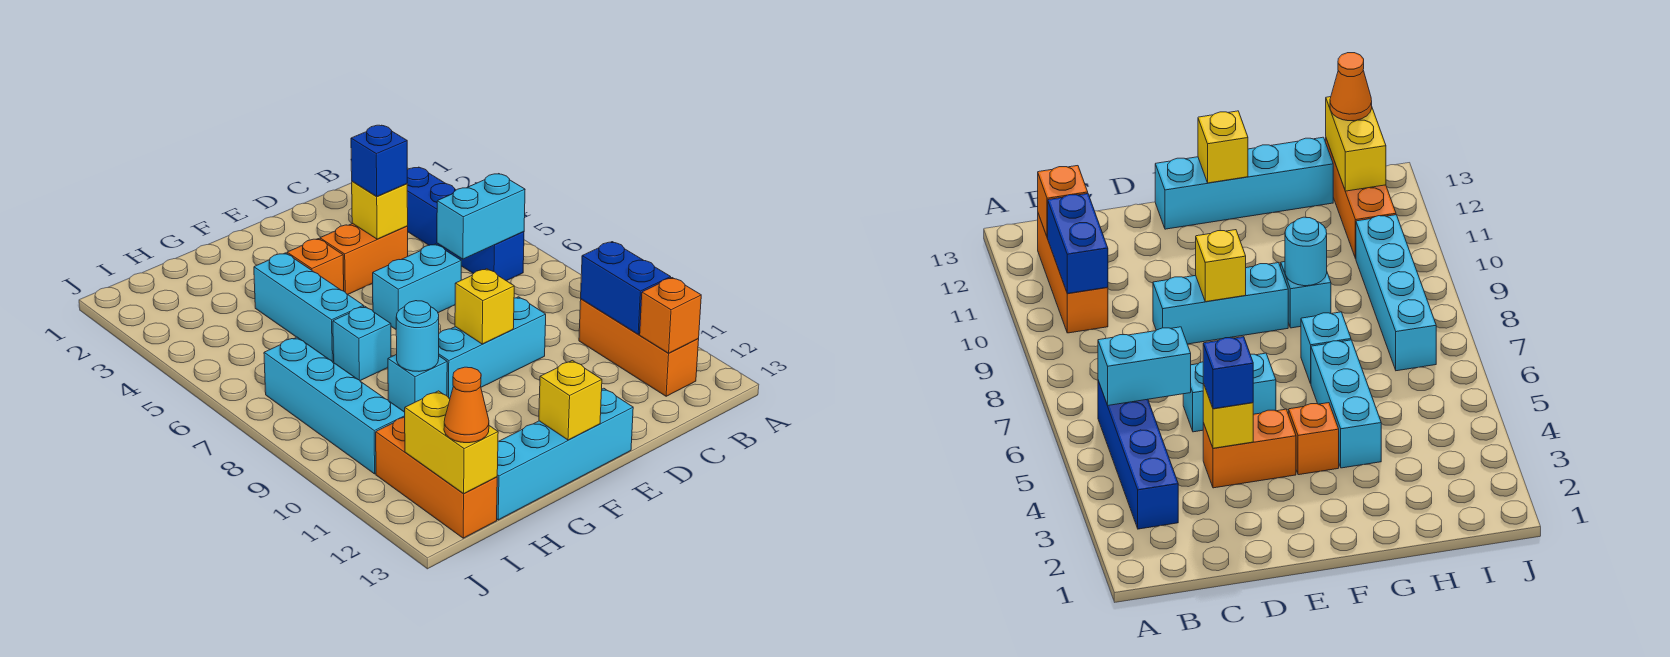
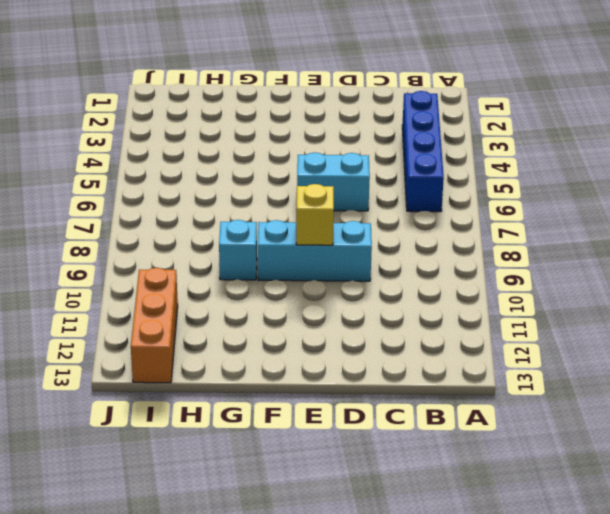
none -> orange 1x3 brick [579,299,699,396]
none -> orange 1x2 brick [320,224,408,294]
none -> cyan 1x4 brick [497,388,633,520]

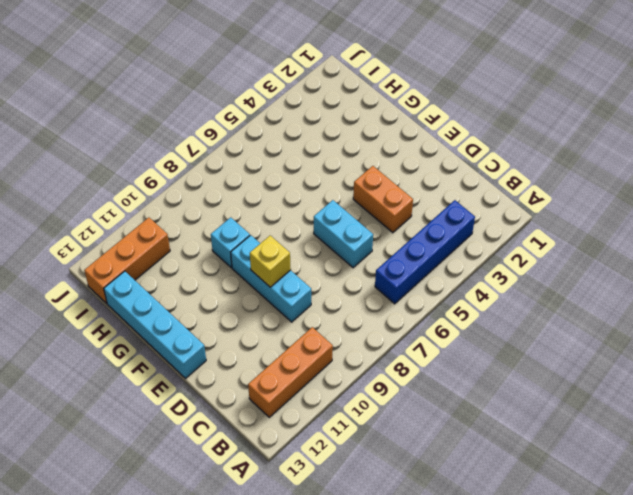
none -> orange 1x1 brick [287,239,344,291]
none -> cyan 1x3 brick [254,253,364,362]
none -> cyan 1x1 brick [333,306,391,381]

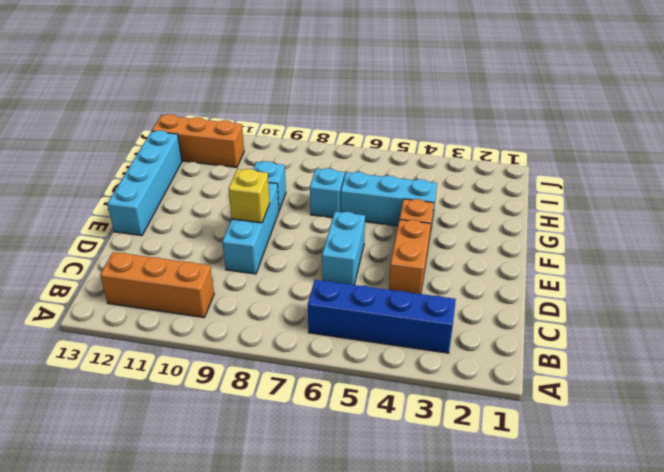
none -> cyan 1x4 brick [264,337,405,474]
none -> cyan 1x2 brick [437,174,525,259]
none -> blue 1x2 brick [581,242,671,334]

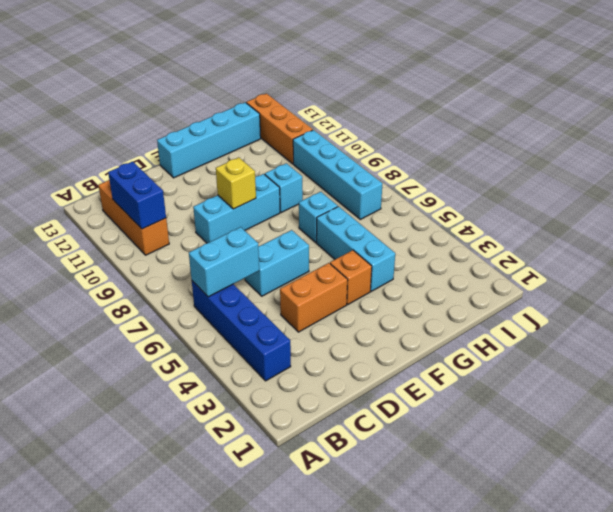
none -> orange 1x1 brick [640,278,701,353]
none -> yellow 1x1 brick [352,181,408,239]
none -> yellow 1x1 brick [539,360,602,440]

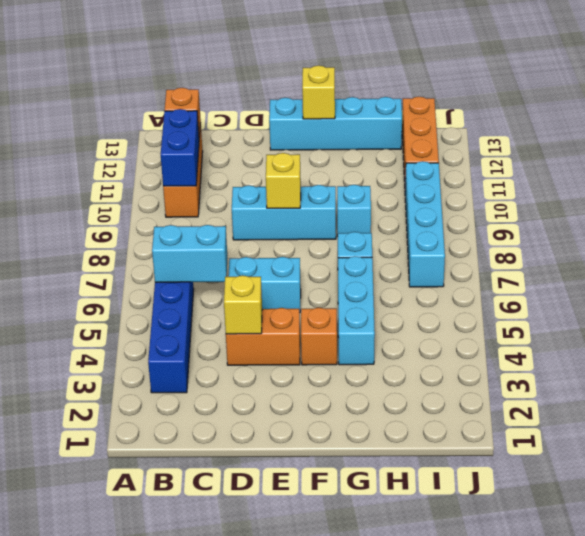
none -> cyan 1x1 round brick [396,301,439,371]
none -> yellow 1x2 brick [405,391,498,494]
none -> blue 1x1 brick [351,125,407,197]

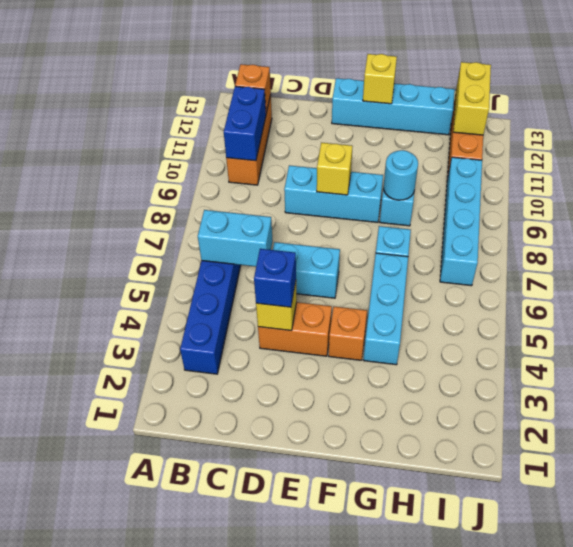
none -> orange 1x1 cone [444,367,489,443]

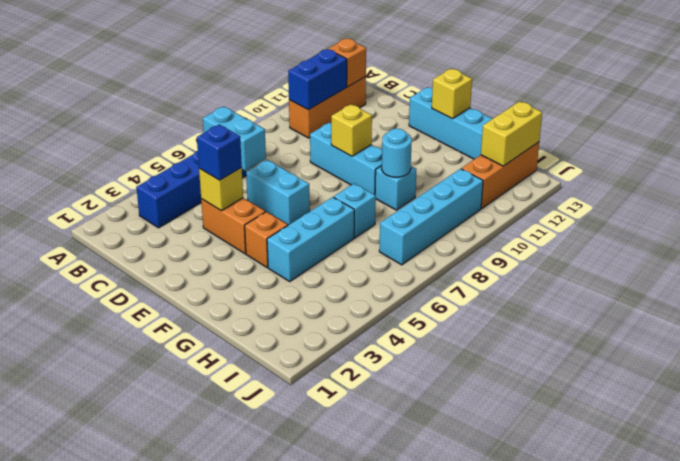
none -> orange 1x1 cone [444,367,489,443]

